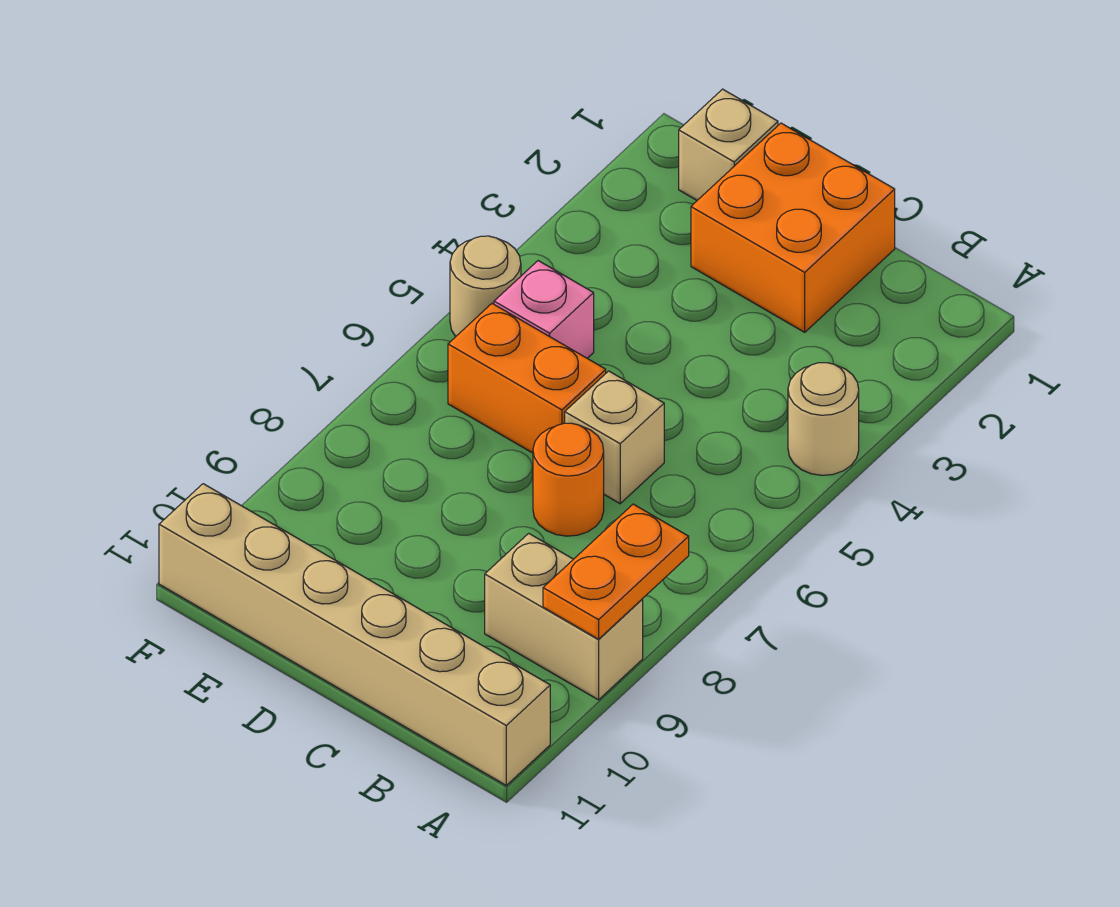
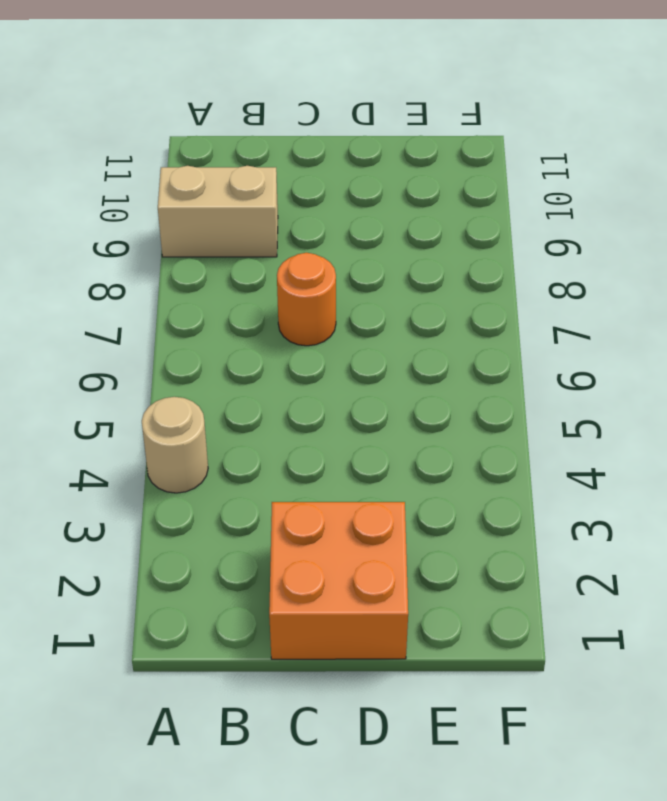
none -> tan 1x6 brick [159,484,550,785]
none -> tan 1x1 brick [565,371,664,504]

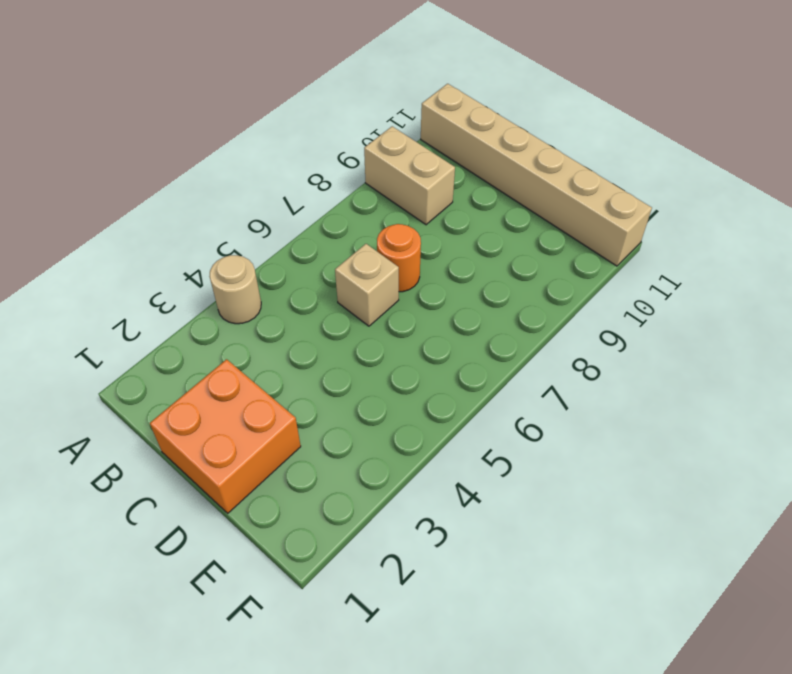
none -> orange 1x2 brick [448,304,606,453]
none -> tan 1x1 brick [679,89,778,200]

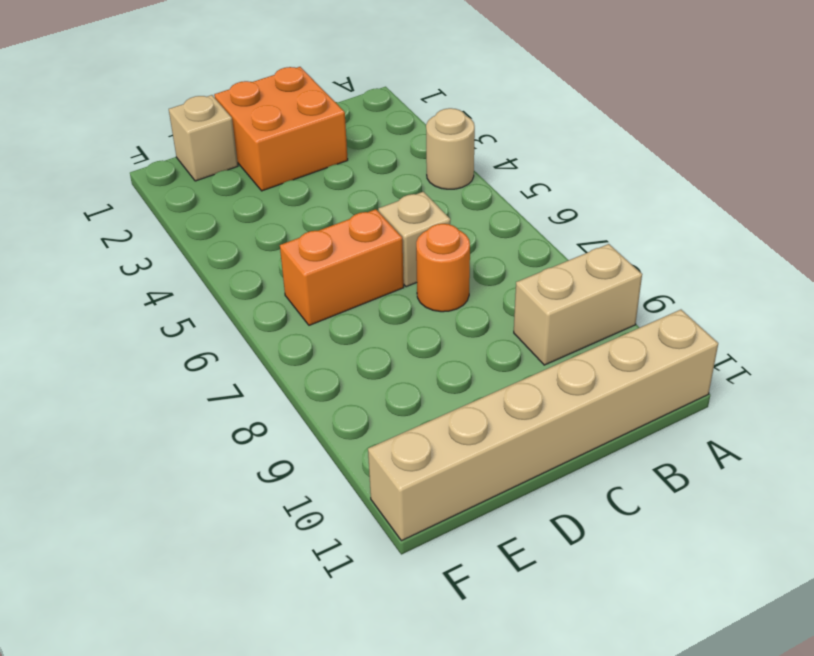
none -> pink 1x1 brick [494,261,594,358]
none -> tan 1x1 round brick [450,236,521,337]

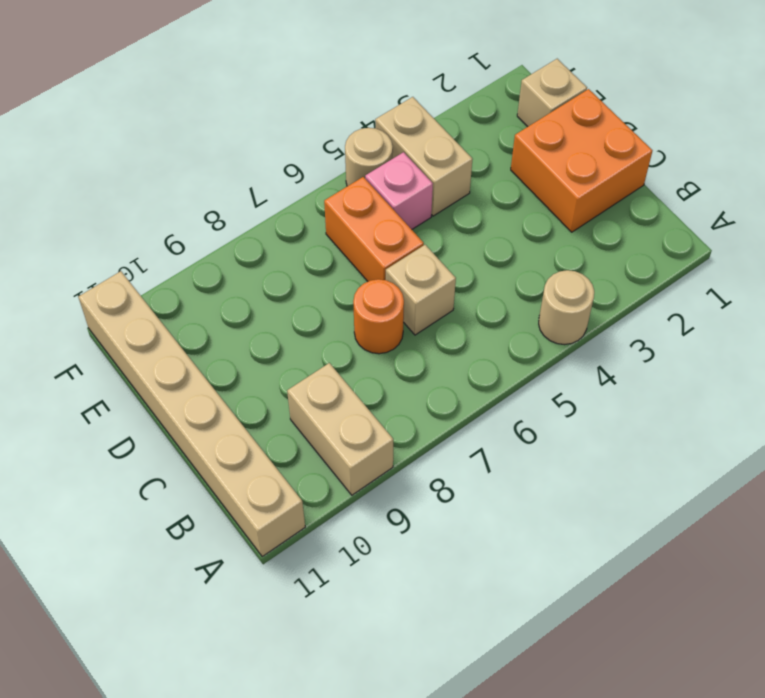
tan 1x2 brick [375,97,473,216] -> none
none -> orange 1x2 plate [543,504,689,639]

